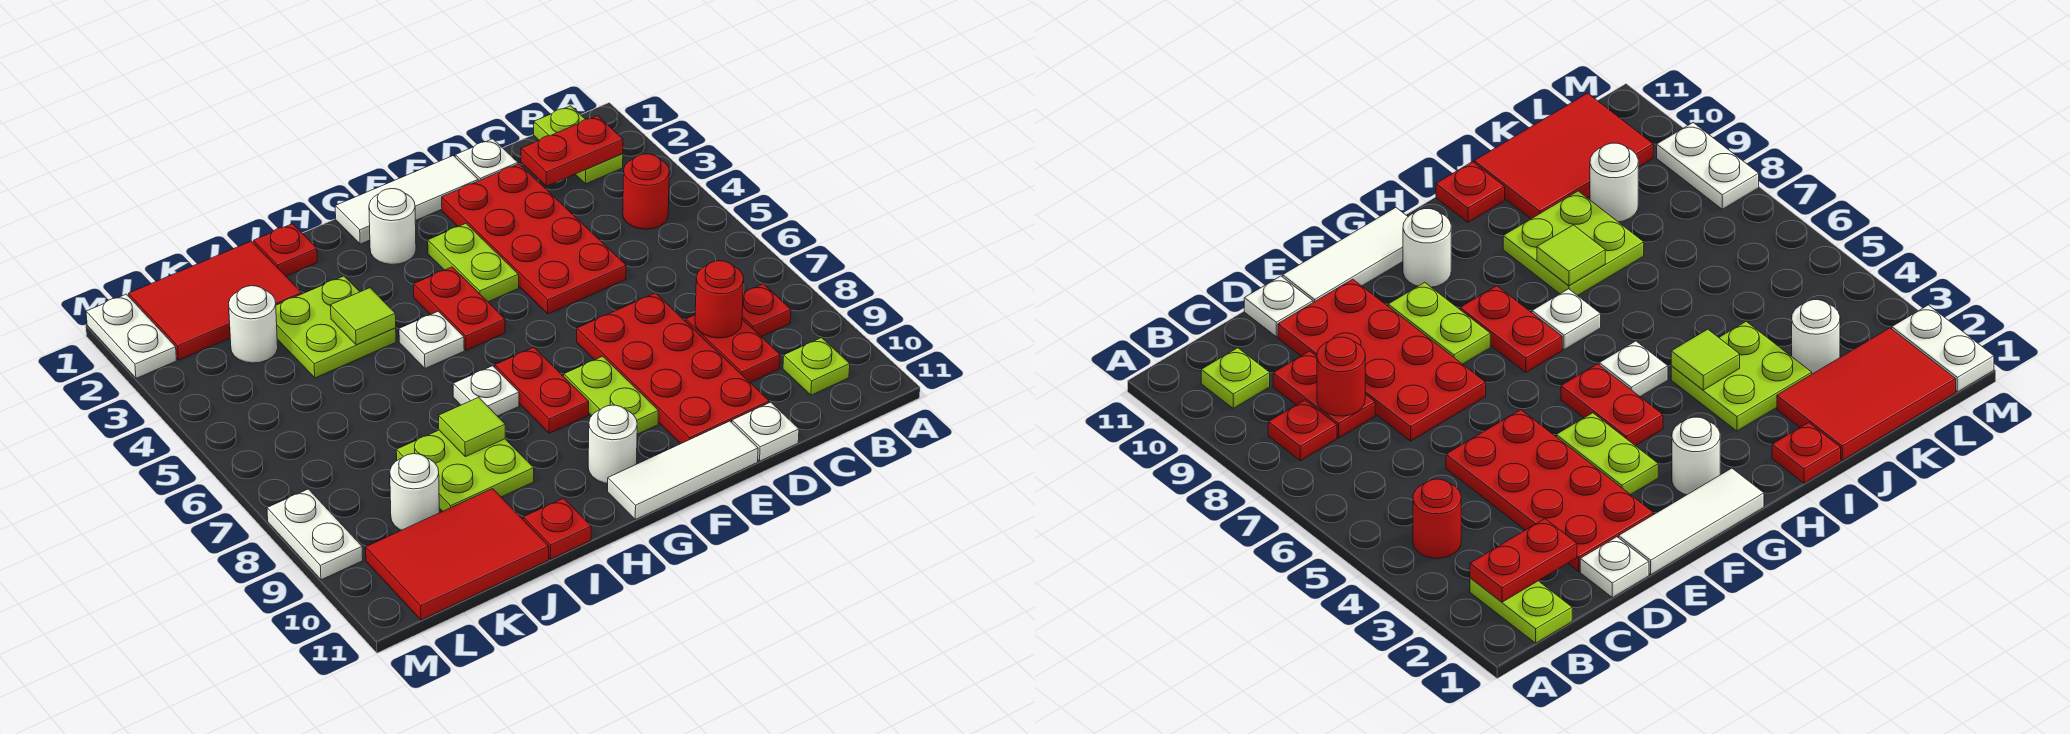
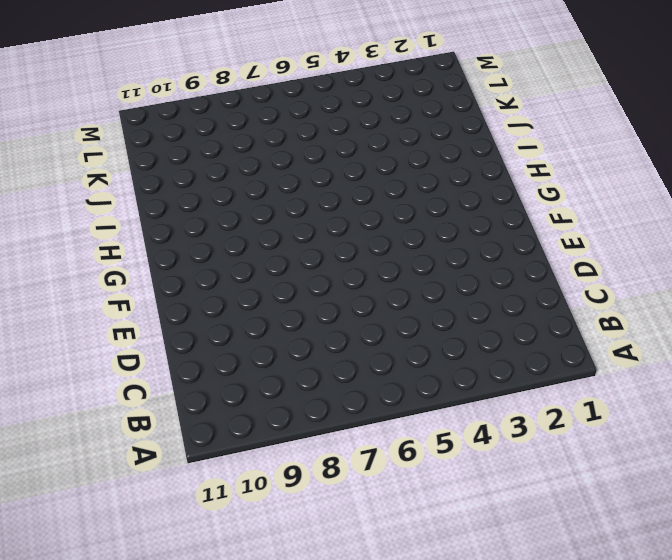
none -> lime 1x2 plate [534,106,623,184]
none -> red 1x1 round brick [623,154,669,229]
none -> red 1x1 plate [742,284,791,337]
none -> lime 1x1 plate [783,338,850,395]

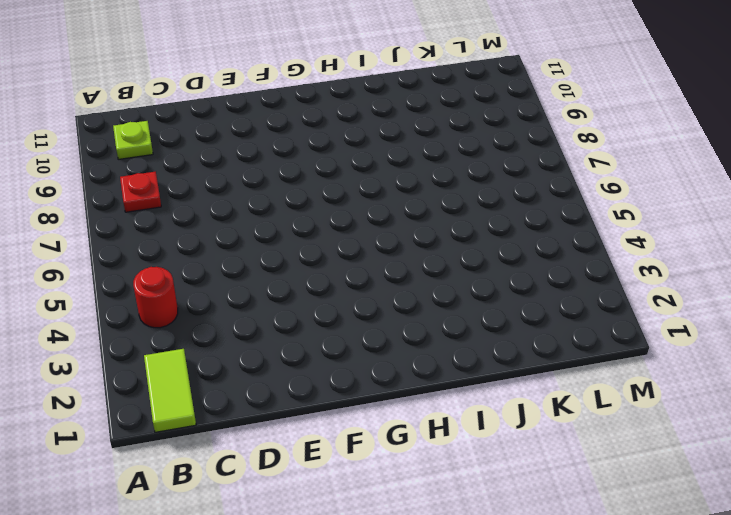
lime 1x2 tile [144,349,196,432] -> lime 1x2 plate [534,106,623,184]
none -> red 1x2 plate [686,315,780,382]
none -> white 1x1 plate [455,139,518,181]
none -> red 2x4 plate [442,164,626,314]
none -> red 2x4 plate [577,293,769,444]

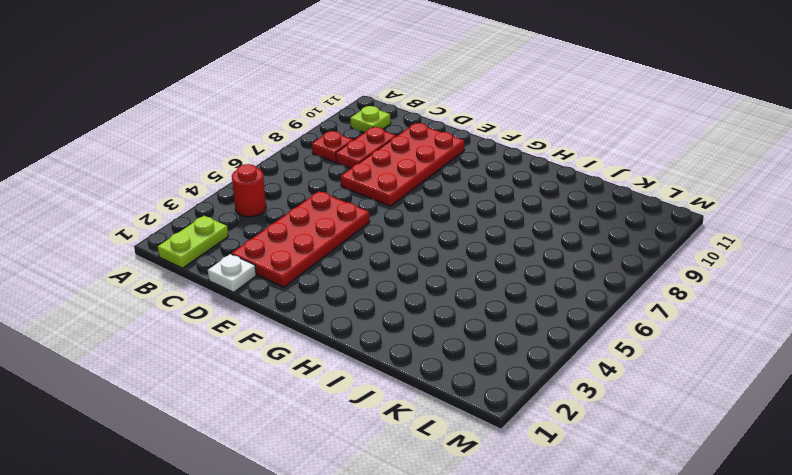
none -> white 1x1 plate [732,402,799,461]
none -> white 1x3 tile [335,156,478,244]
none -> white 1x3 tile [608,421,758,519]
none -> lime 1x2 plate [428,224,519,302]

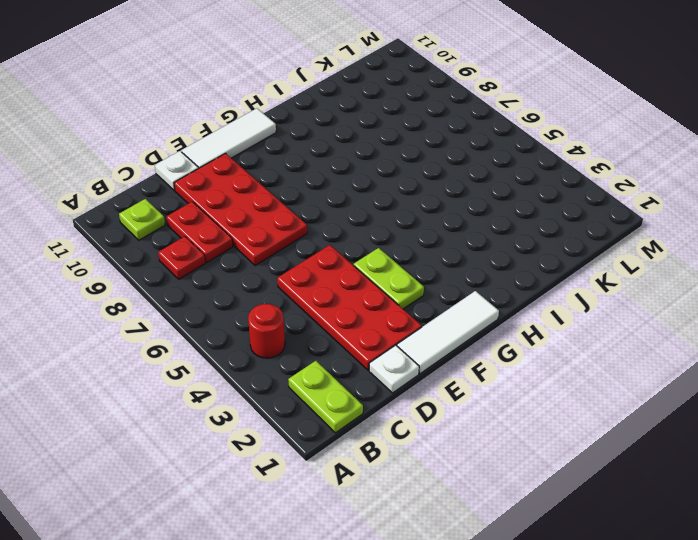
none -> lime 1x2 plate [564,356,659,434]
none -> white 1x1 round brick [369,189,416,264]
none -> red 1x2 plate [414,267,505,350]
none -> red 1x2 plate [495,347,589,433]

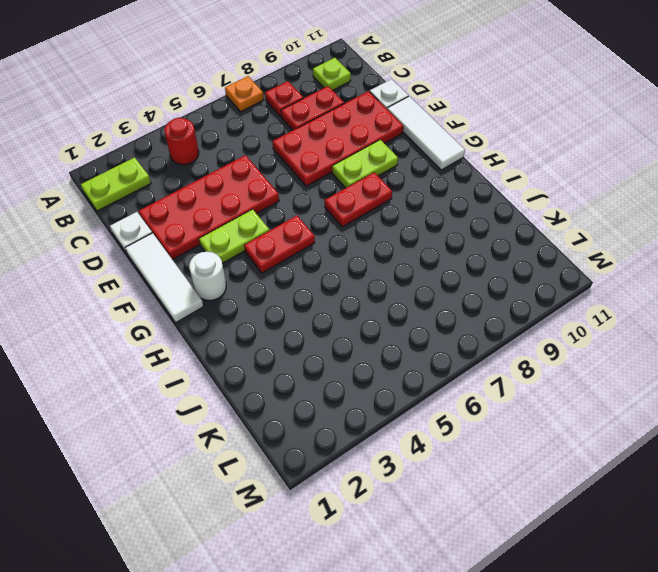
orange 1x1 plate [225,76,264,112] -> none
none -> white 1x1 round brick [588,405,637,484]
none -> white 1x1 plate [399,311,464,368]
none -> white 1x1 plate [453,366,519,416]
none -> red 1x1 plate [254,224,317,276]

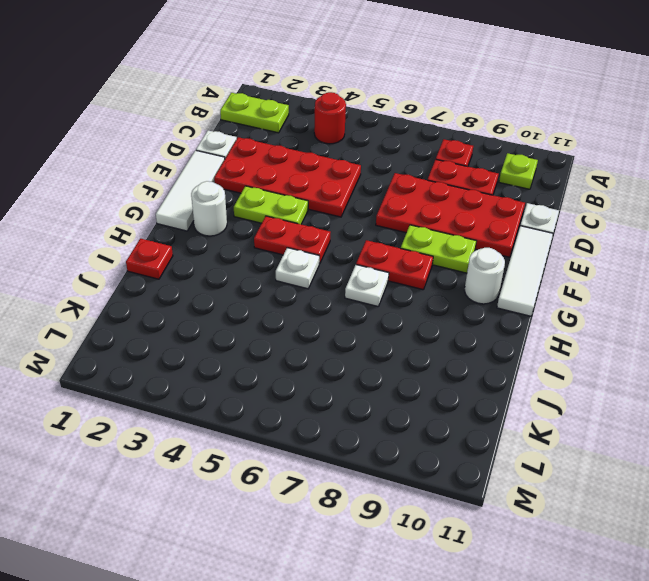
none -> lime 2x2 plate [276,276,396,378]
none -> lime 2x2 plate [396,430,534,511]
none -> red 1x1 plate [523,498,591,559]
none -> red 2x3 tile [129,241,302,360]

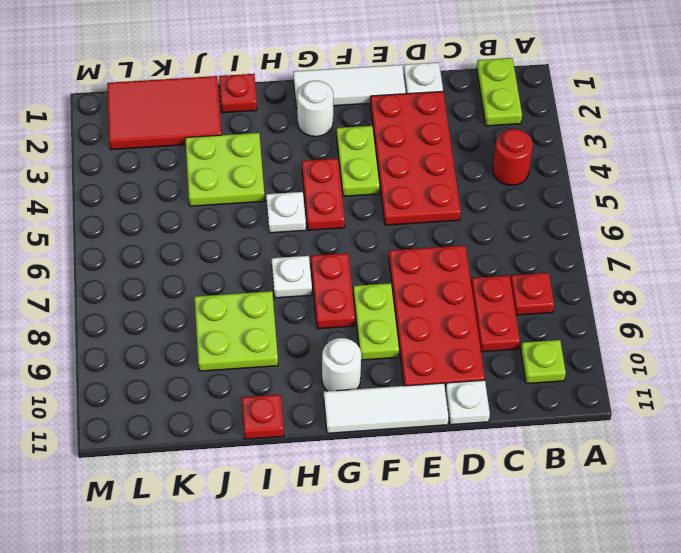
none -> red 2x3 tile [366,489,549,620]
none -> white 1x1 round brick [229,286,278,363]
none -> white 1x1 round brick [390,454,439,530]
none -> white 1x2 plate [86,294,176,378]

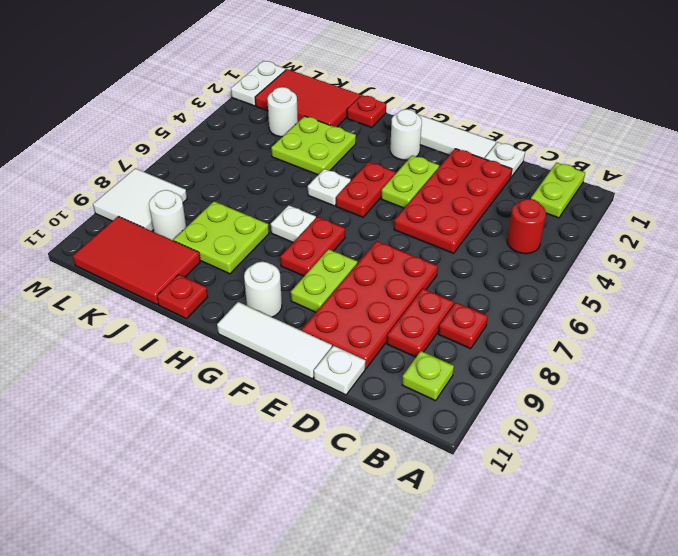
white 2x2 tile [93,168,187,231] -> white 1x2 plate [267,489,363,580]
none -> red 1x2 plate [521,116,623,186]
none -> red 1x1 round brick [695,261,744,338]
none -> lime 1x1 tile [331,288,396,345]
none -> lime 1x1 tile [439,397,505,457]

